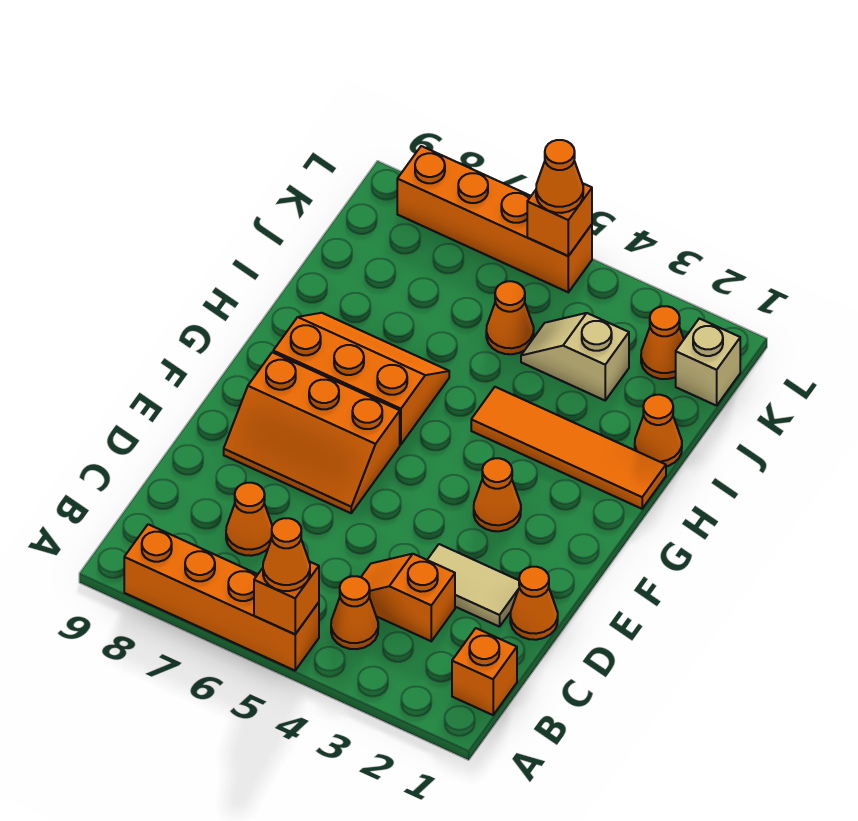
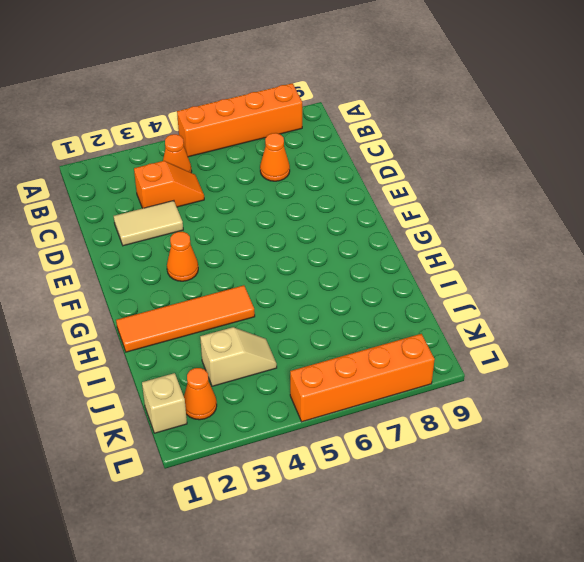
none -> orange 1x1 brick [452,628,517,715]
none -> orange 1x1 cone [510,567,558,640]
none -> orange 2x3 slope [224,352,400,513]

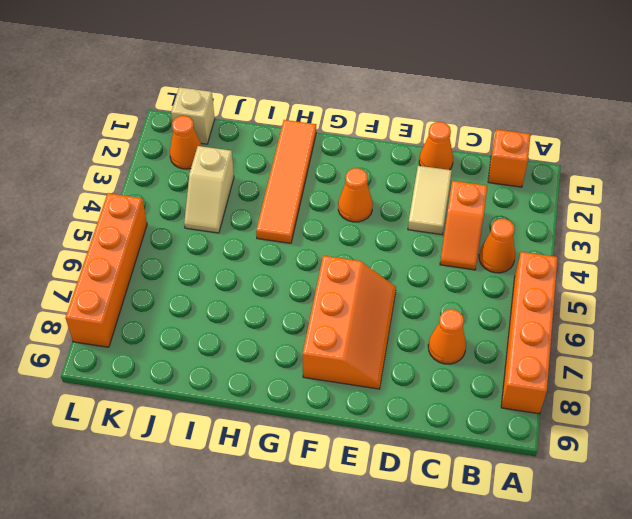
none -> orange 2x3 slope [273,313,449,445]
none -> orange 1x1 cone [635,395,682,466]
none -> orange 1x1 cone [486,281,534,354]

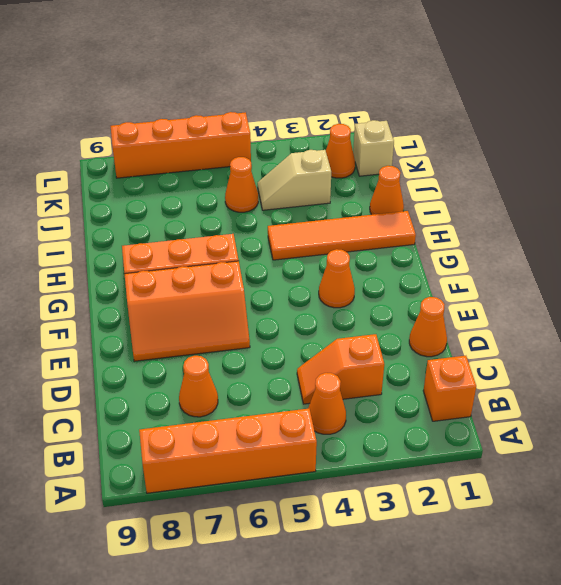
none -> tan 1x2 tile [427,544,519,627]
none -> orange 1x1 brick [254,561,319,634]
none -> orange 1x1 brick [527,183,592,256]

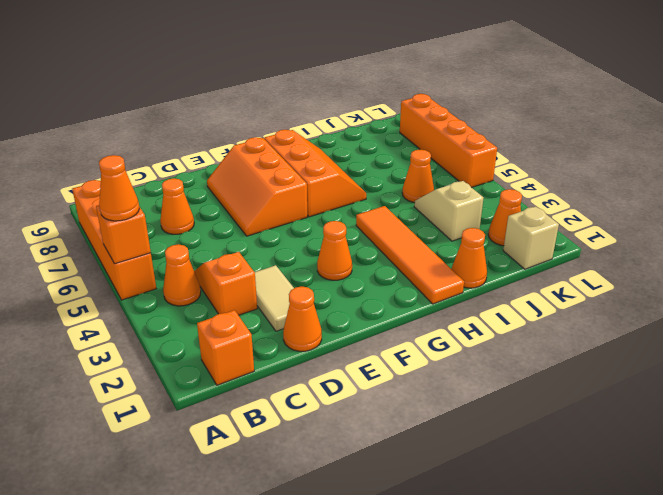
none -> orange 1x1 brick [527,183,592,256]
none -> orange 1x1 cone [536,140,583,213]

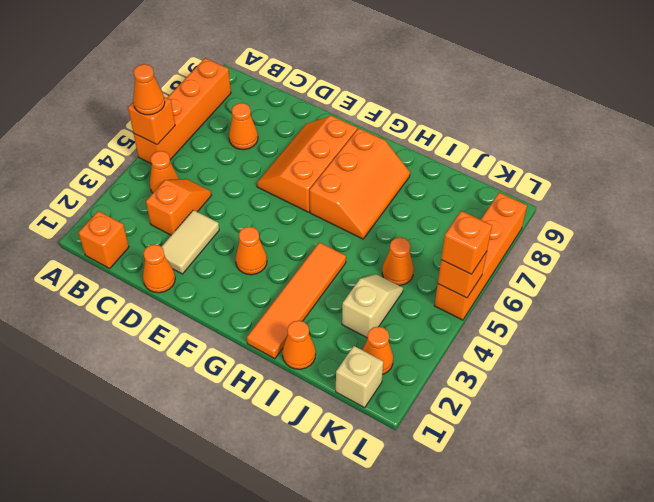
orange 1x1 brick [441,211,492,274] -> orange 1x1 cone [536,140,583,213]

